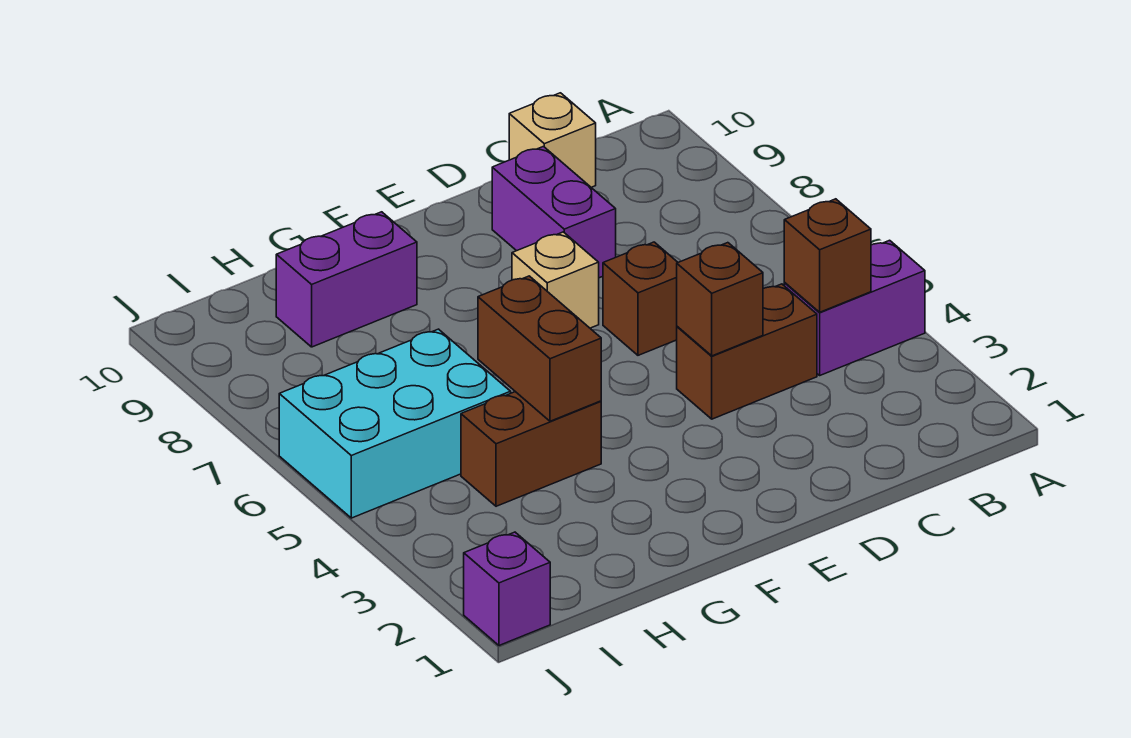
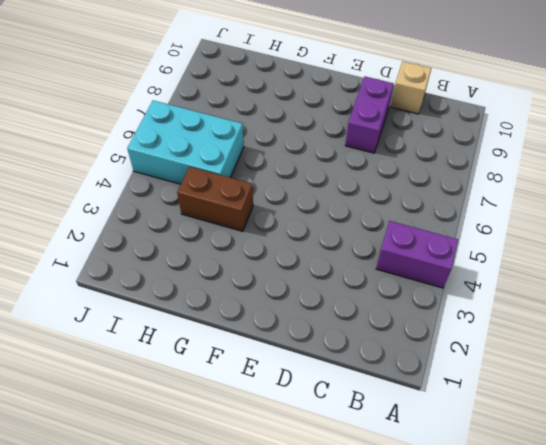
none -> brown 1x2 brick [677,284,817,419]
none -> brown 1x1 brick [603,242,678,355]
none -> tan 1x1 brick [512,232,599,328]

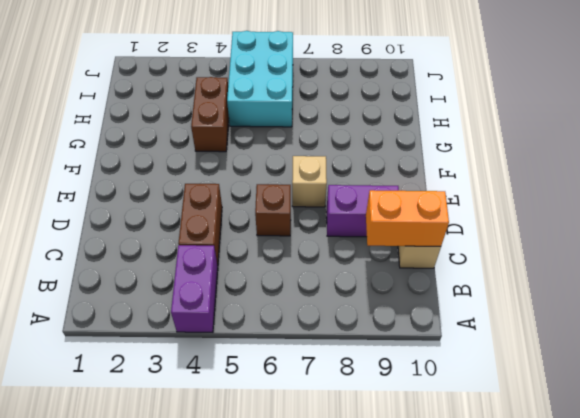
orange 1x2 brick [366,190,449,246] -> none
none -> purple 1x2 brick [276,212,417,347]
none -> purple 1x1 brick [464,532,550,645]
none -> brown 1x1 brick [784,199,871,312]

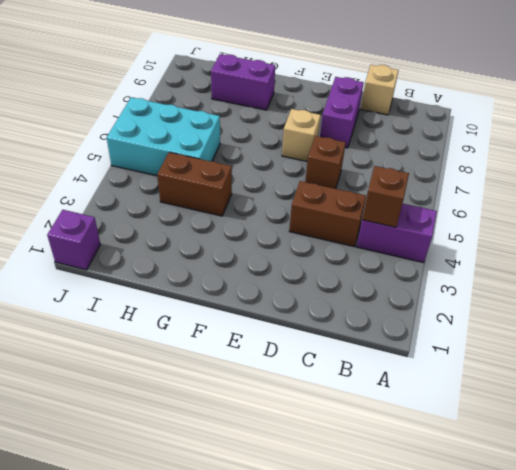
none -> brown 1x1 brick [677,243,763,356]
none -> brown 1x2 brick [478,276,601,421]

